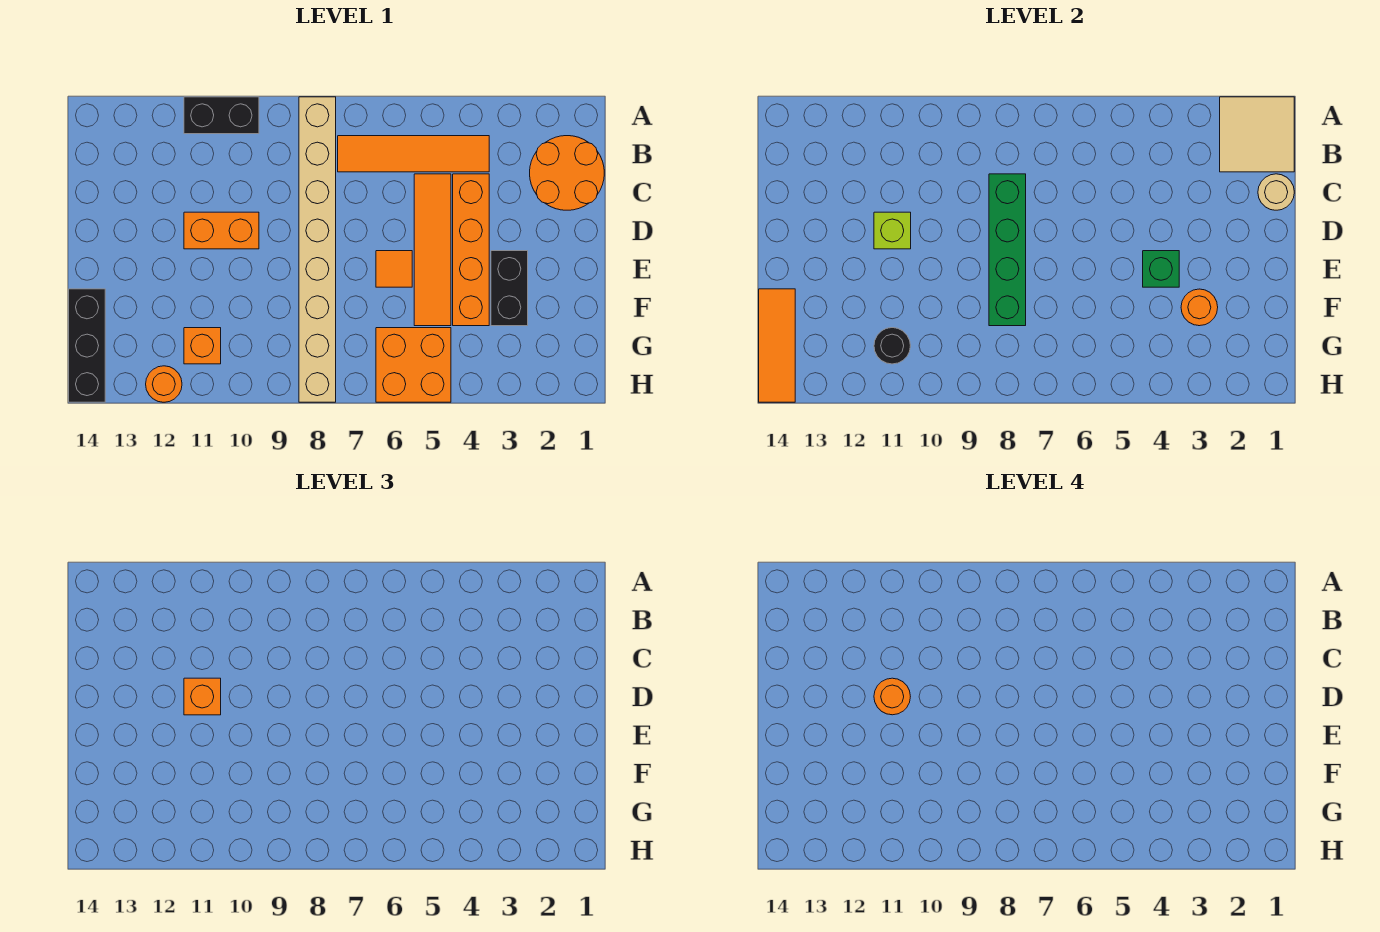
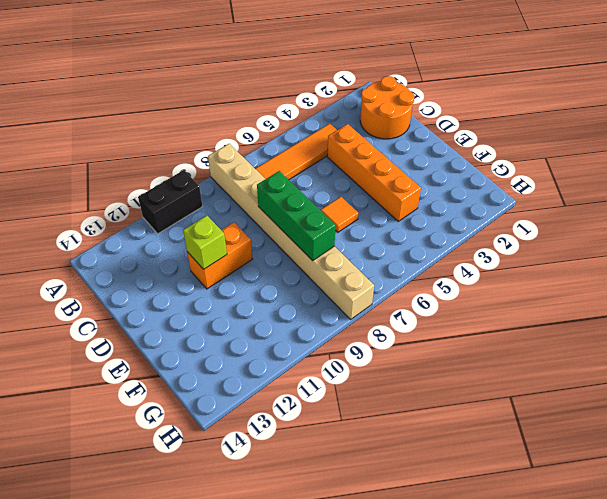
green 1x3 brick [257,171,336,261] -> green 1x4 brick [989,174,1026,326]
none -> orange 1x4 tile [414,174,451,326]
none -> black 1x2 brick [491,251,528,326]
none -> black 1x3 brick [69,289,105,402]

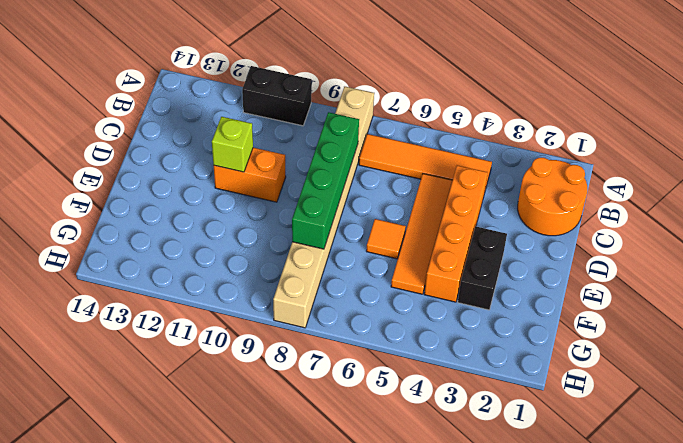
none -> black 1x3 brick [69,289,105,402]
none -> orange 2x2 brick [376,328,451,402]
none -> orange 1x1 brick [184,328,221,364]

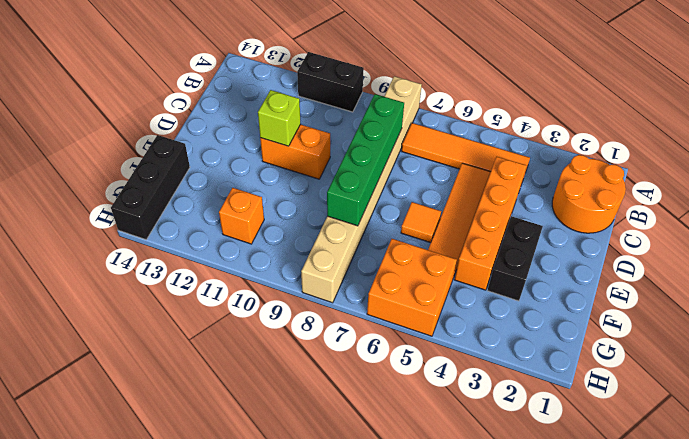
none -> orange 1x1 round brick [146,366,182,402]
none -> tan 2x2 tile [1220,97,1294,172]
none -> tan 1x1 round brick [1258,174,1294,210]

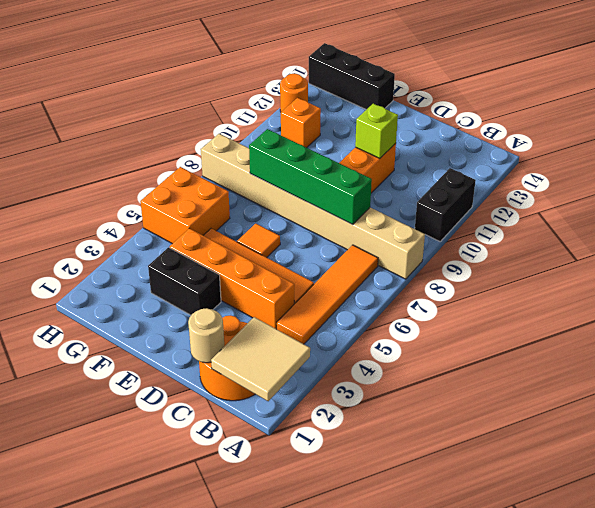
none -> green 1x1 brick [1143,251,1179,287]
none -> orange 1x1 round brick [1181,289,1218,326]
none -> orange 1x3 tile [759,289,795,402]

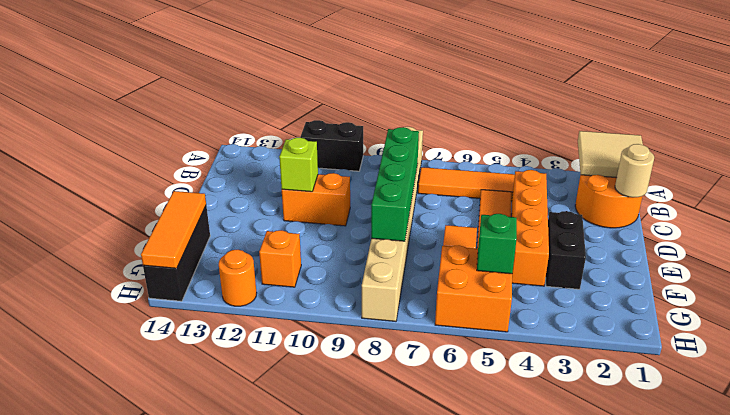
green 1x1 brick [477,214,517,274] -> green 1x1 brick moved to [1143,251,1179,287]
none -> orange 1x1 round brick [1181,289,1218,326]
none -> black 1x1 round brick [874,328,910,364]
none -> orange 1x1 brick [184,678,221,715]

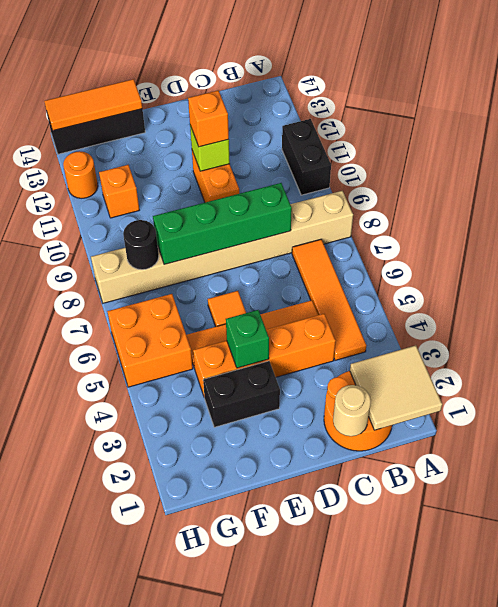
black 1x1 round brick [123,220,159,270] -> black 1x1 round brick moved to [874,328,910,364]
none -> orange 1x1 round brick [1181,289,1218,326]
none -> orange 1x1 round brick [874,678,910,715]

